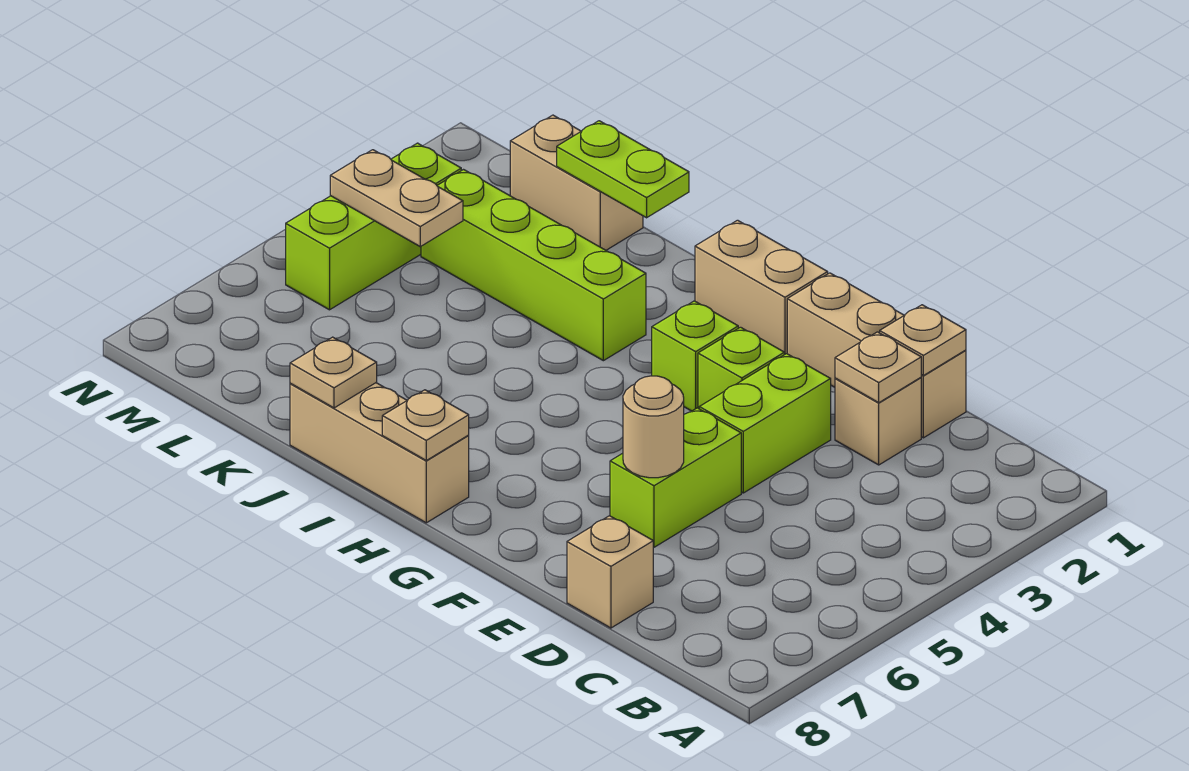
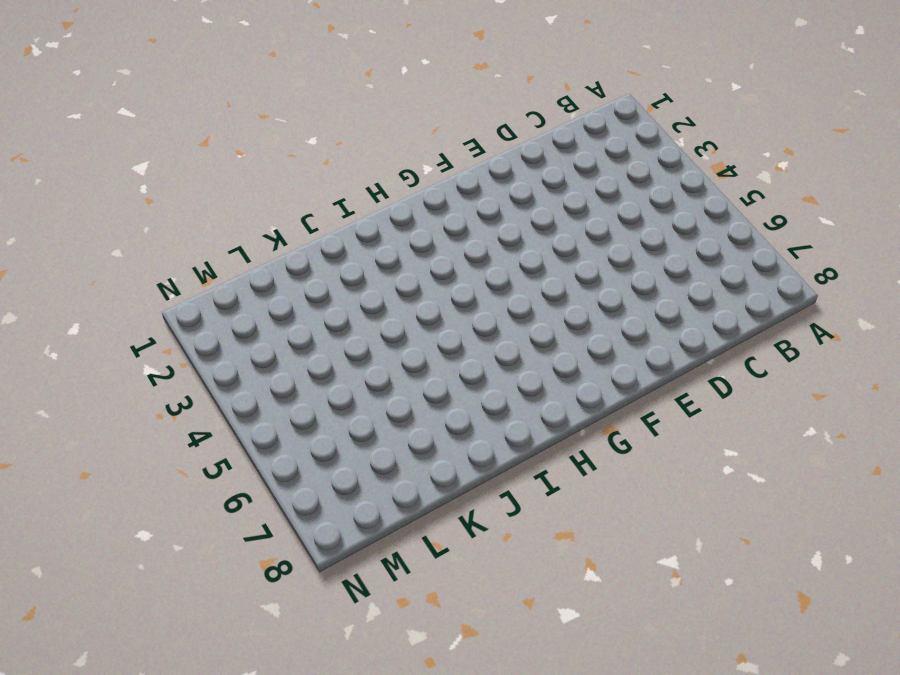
none -> tan 1x3 brick [787,273,966,438]
none -> tan 1x1 brick [835,378,921,465]
none -> tan 1x1 brick [567,516,653,628]

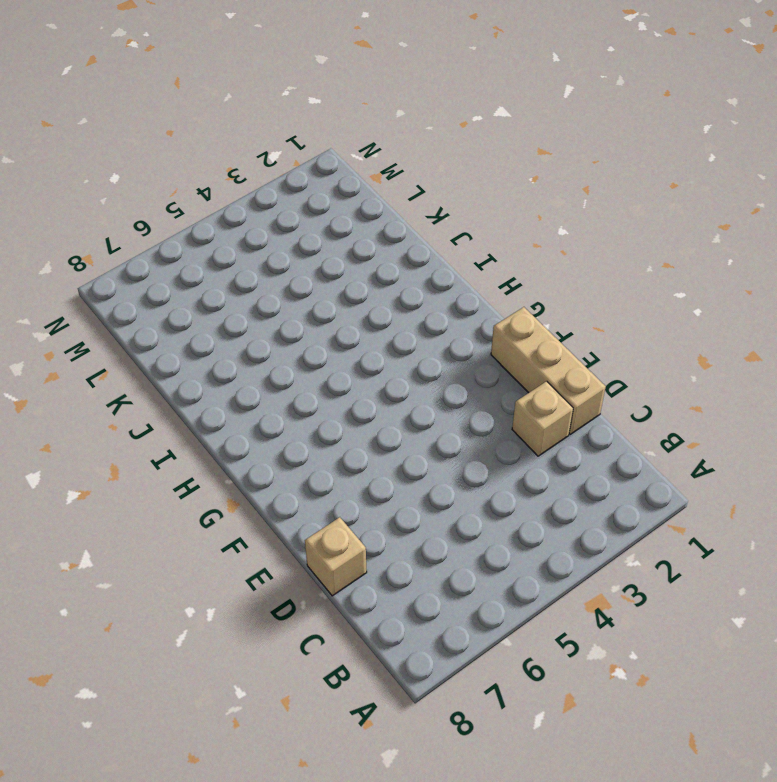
none -> lime 1x2 brick [699,354,831,493]
none -> lime 1x2 brick [610,408,741,547]
none -> lime 1x1 brick [698,327,784,409]

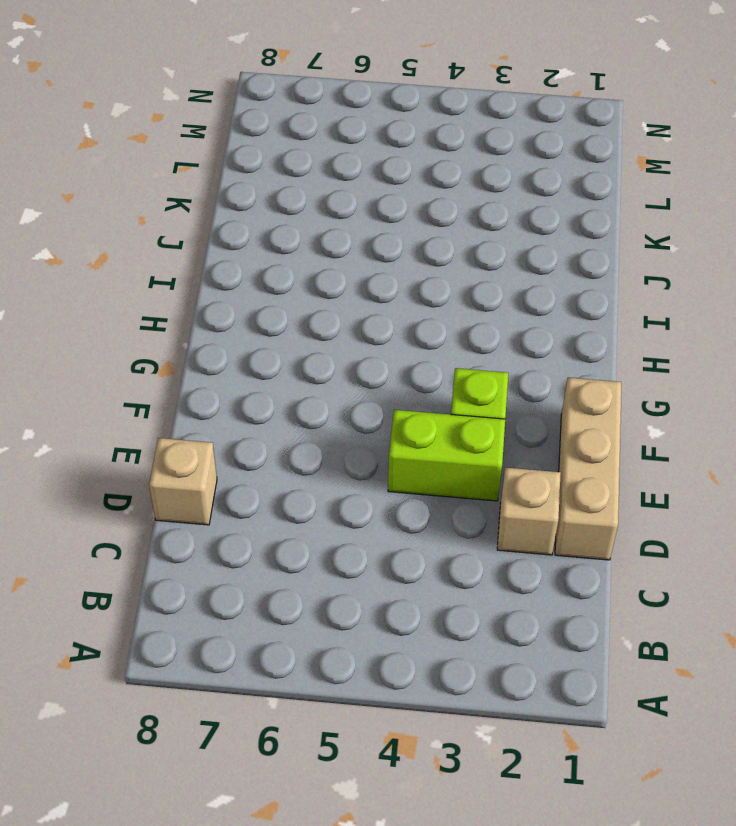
none -> lime 1x2 brick [610,408,741,547]
none -> tan 1x2 brick [695,220,828,355]
none -> lime 1x1 brick [652,301,738,411]

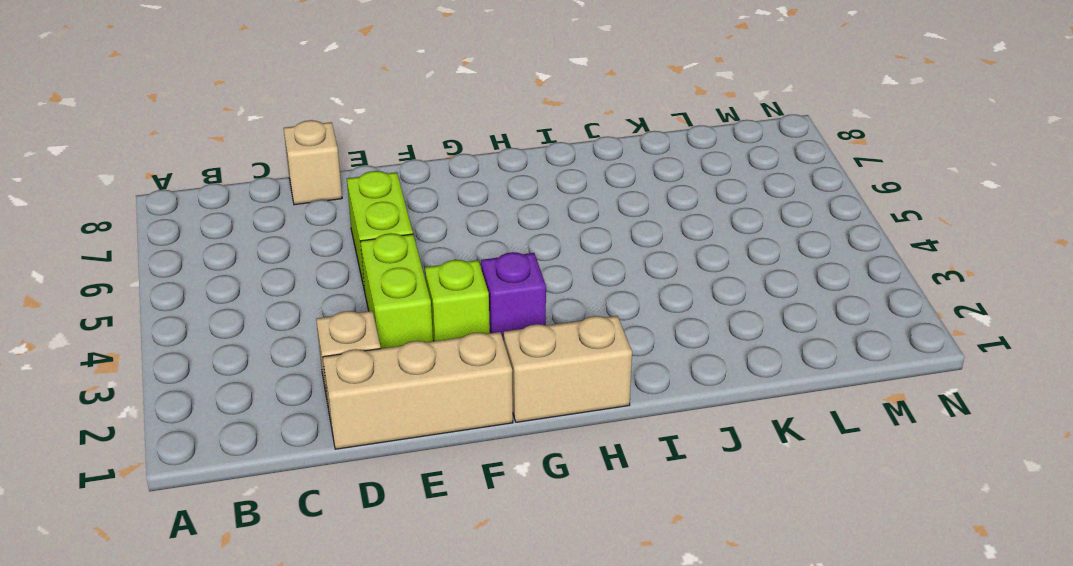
purple 1x1 brick [481,252,546,341] -> lime 1x1 brick [652,301,738,411]
none -> tan 1x3 brick [290,383,469,523]
none -> lime 1x4 brick [421,170,646,361]
none -> tan 1x2 brick [510,115,643,250]

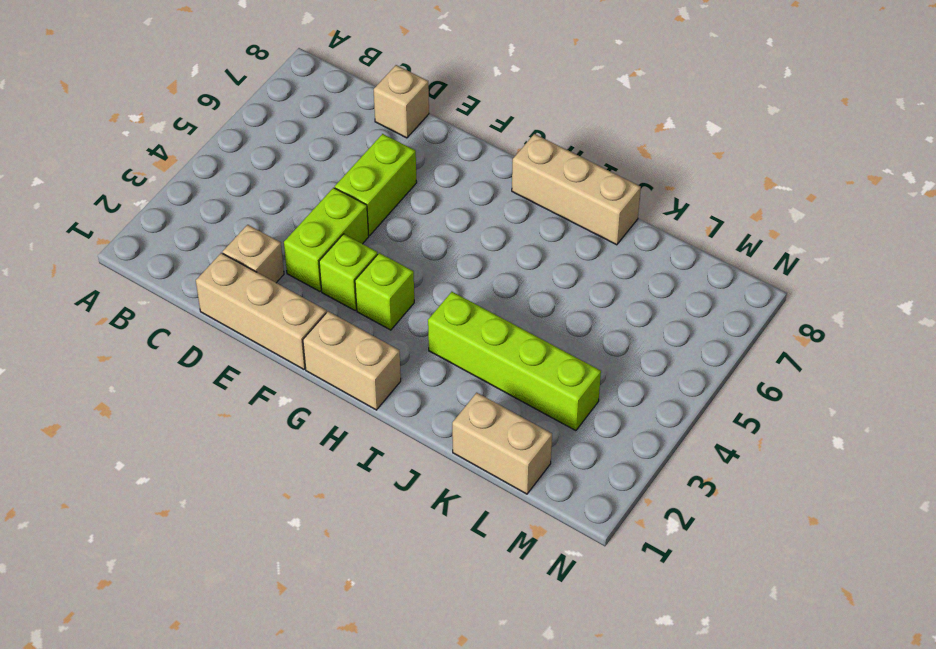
none -> lime 1x3 brick [286,143,461,310]
none -> tan 1x1 plate [880,305,966,375]
none -> tan 1x1 plate [835,332,921,403]

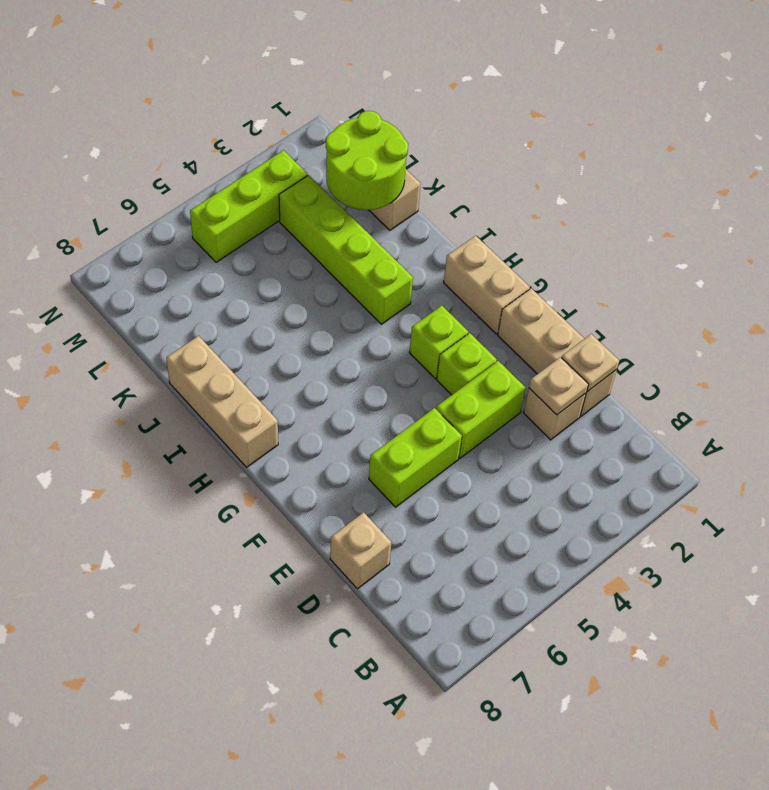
lime 2x2 round brick [326,111,408,210] -> lime 1x2 plate [557,121,689,218]
none -> tan 1x1 round brick [623,376,684,478]
none -> tan 1x1 plate [382,390,469,460]
none -> tan 1x1 plate [290,337,377,408]

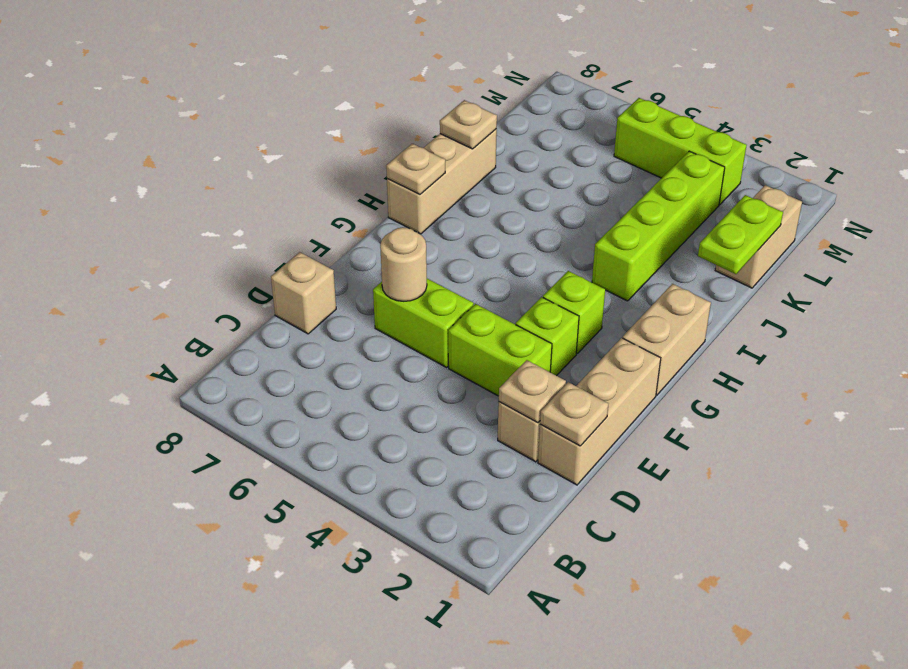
none -> tan 1x2 plate [330,150,463,247]

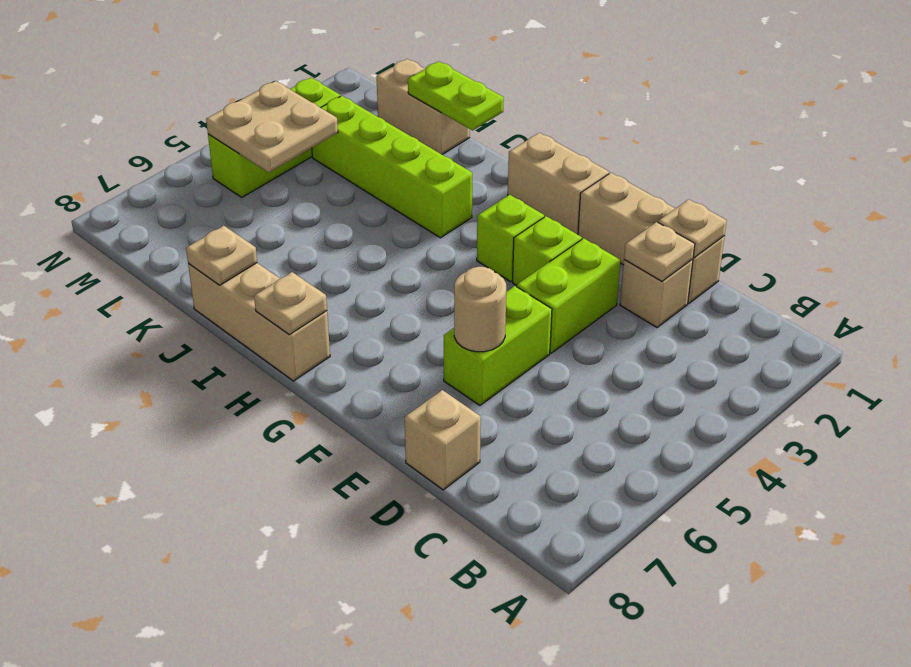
tan 2x2 plate [206,81,338,172] -> tan 1x2 plate [330,150,463,247]

